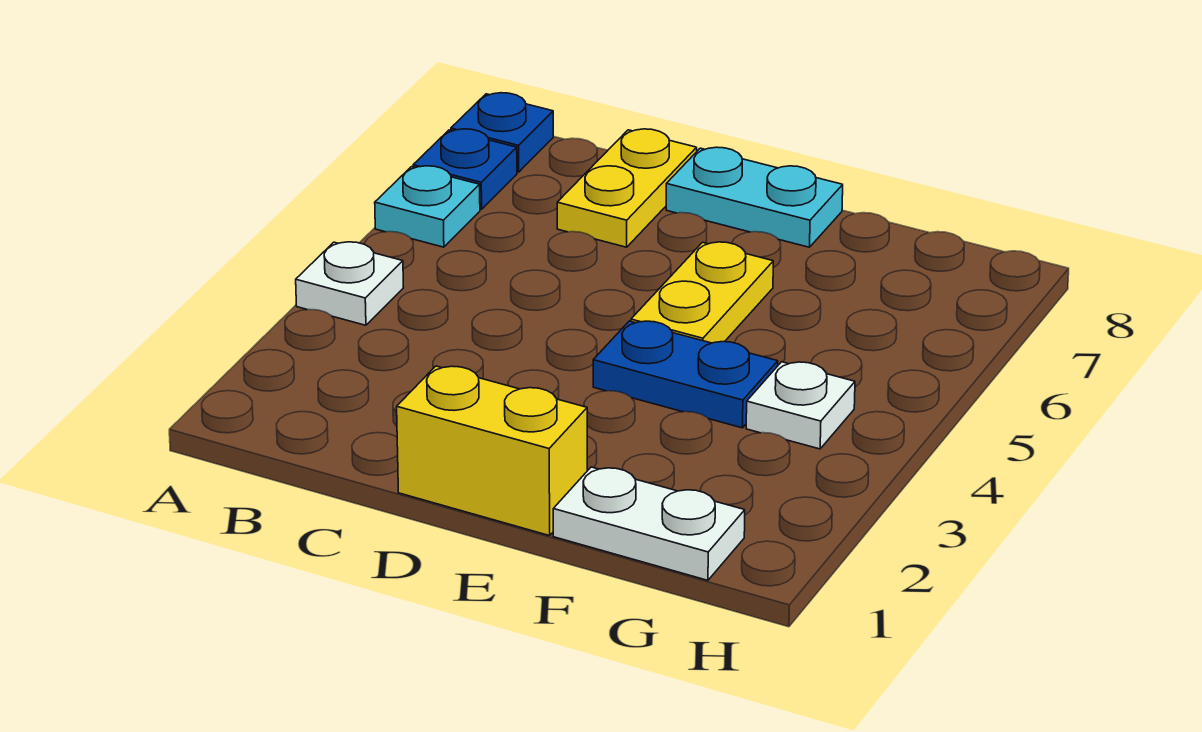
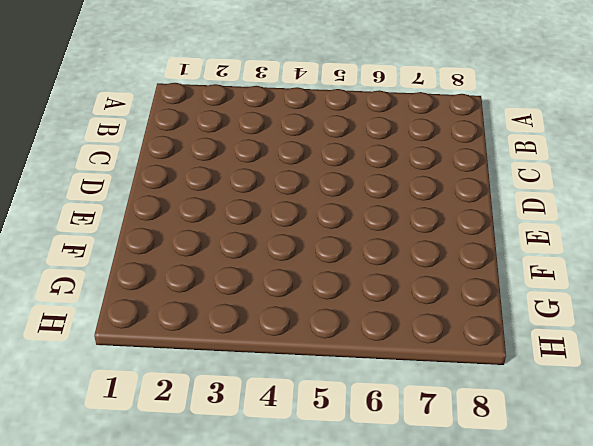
none -> white 1x1 plate [296,242,404,325]
none -> cyan 1x1 plate [375,166,480,247]

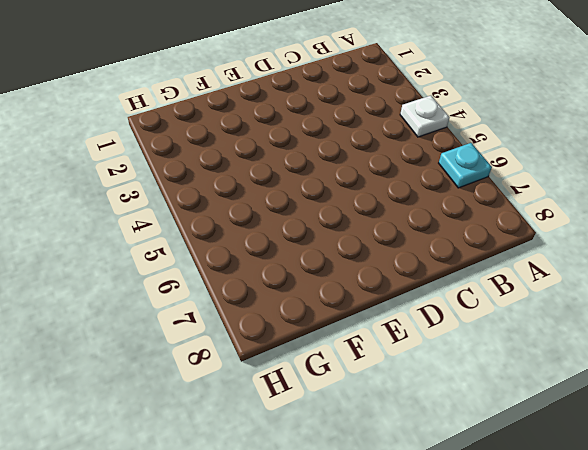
none -> blue 1x1 plate [413,129,517,209]
none -> blue 1x1 plate [451,93,553,172]

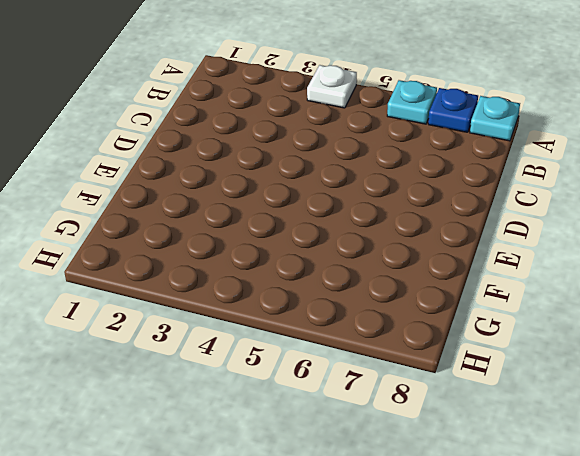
cyan 1x1 plate [470,96,520,141] -> blue 1x1 plate [451,93,553,172]
none -> yellow 1x2 plate [557,129,697,247]
none -> yellow 1x2 brick [397,366,587,536]

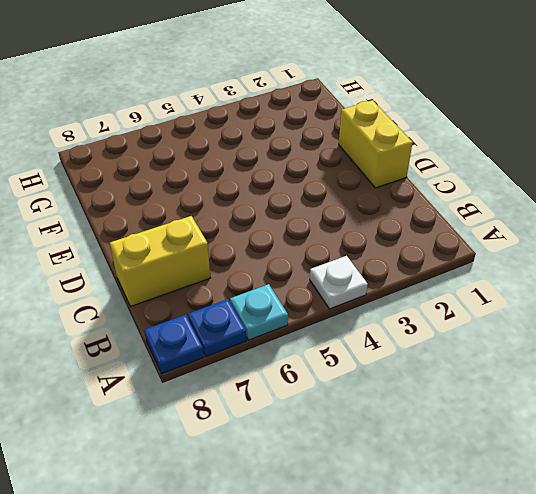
yellow 1x2 brick [110,216,210,306] -> yellow 1x2 plate [557,129,697,247]
none -> cyan 1x2 plate [666,147,843,247]
none -> blue 1x2 plate [593,321,778,428]

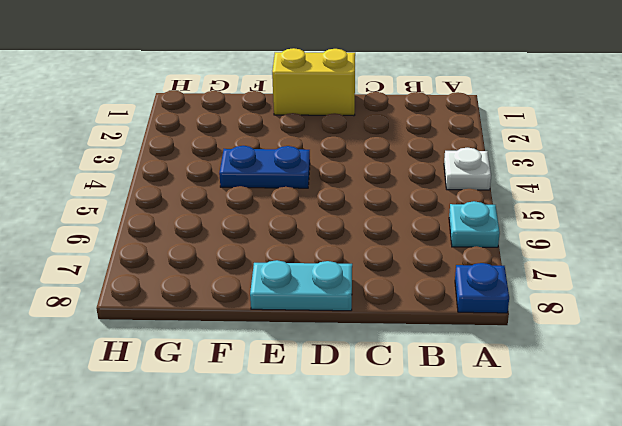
none -> blue 1x1 plate [413,129,517,209]
none -> yellow 1x2 plate [557,129,697,247]

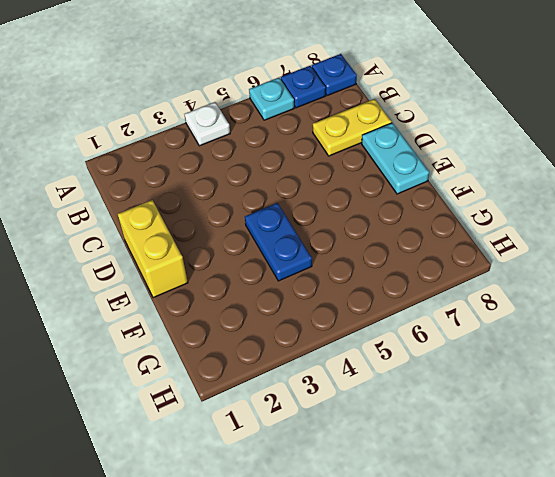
none -> yellow 1x2 plate [631,242,773,343]
none -> white 1x2 plate [553,467,745,580]

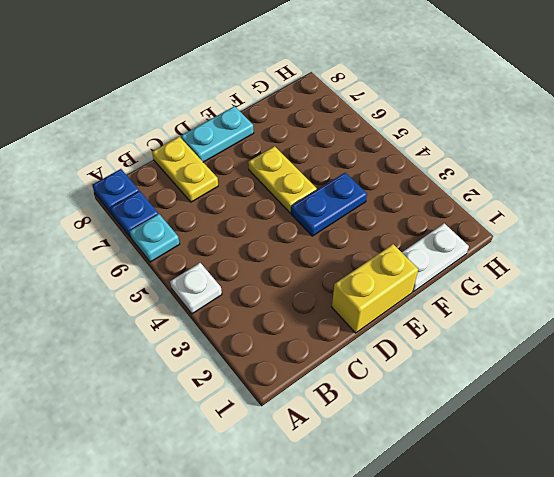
none -> white 1x1 plate [746,362,855,449]

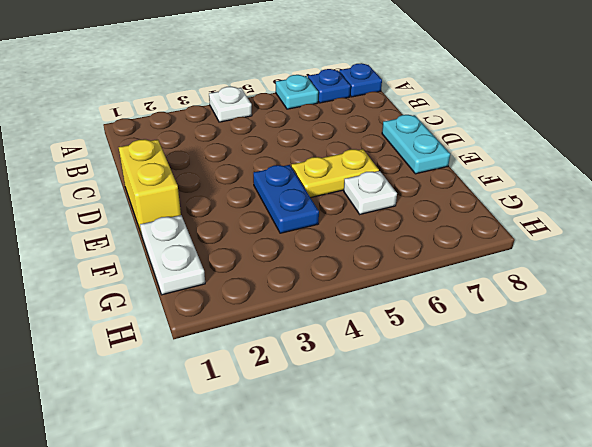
white 1x1 plate [344,171,397,214] -> white 1x1 plate moved to [746,362,855,449]
none -> yellow 1x2 plate [557,129,697,247]

